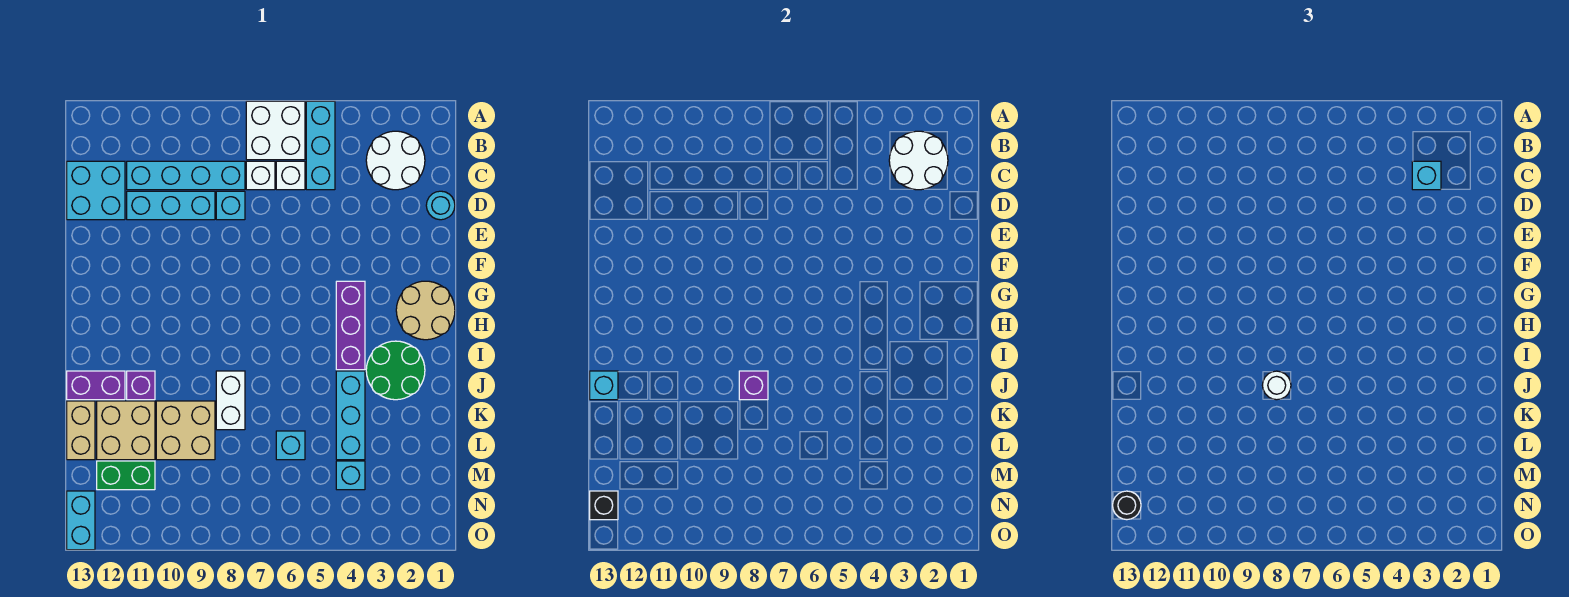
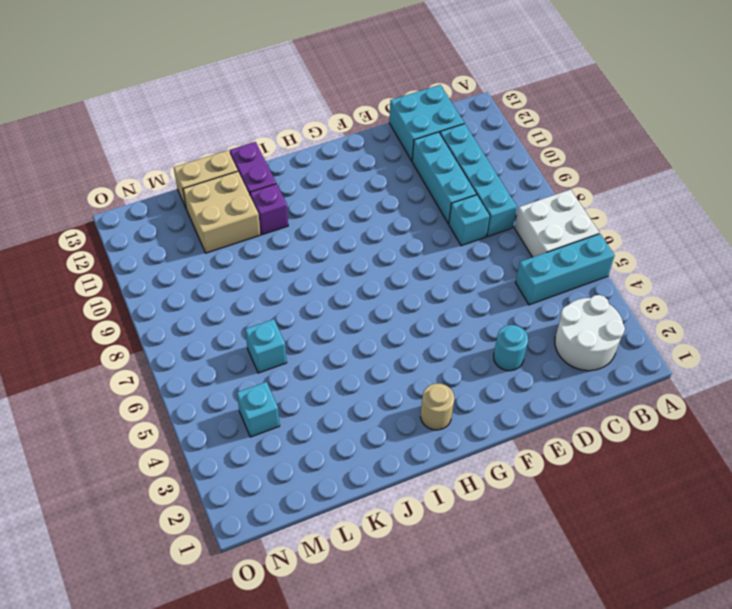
cyan 1x1 round brick [494,325,528,371] -> cyan 1x1 round brick moved to [426,191,455,220]
tan 1x1 round brick [421,383,454,430] -> tan 2x2 round brick [396,281,455,340]
none -> white 1x1 brick [276,161,305,190]
none -> white 1x1 brick [246,161,275,190]
none -> purple 1x3 brick [336,281,365,370]
none -> green 2x2 round brick [366,341,425,400]

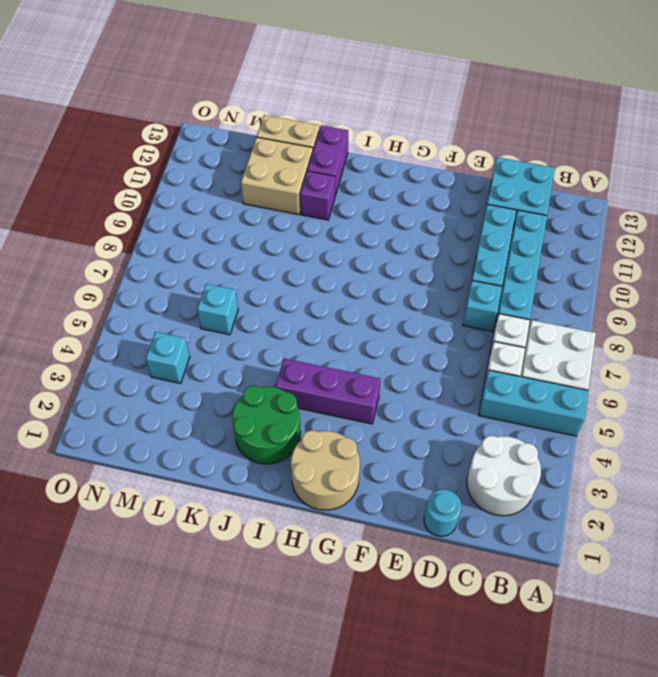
none -> cyan 1x3 brick [336,371,365,460]
none -> white 1x2 brick [216,371,245,430]
none -> tan 2x2 brick [156,401,215,460]
none -> green 1x2 brick [97,461,155,490]

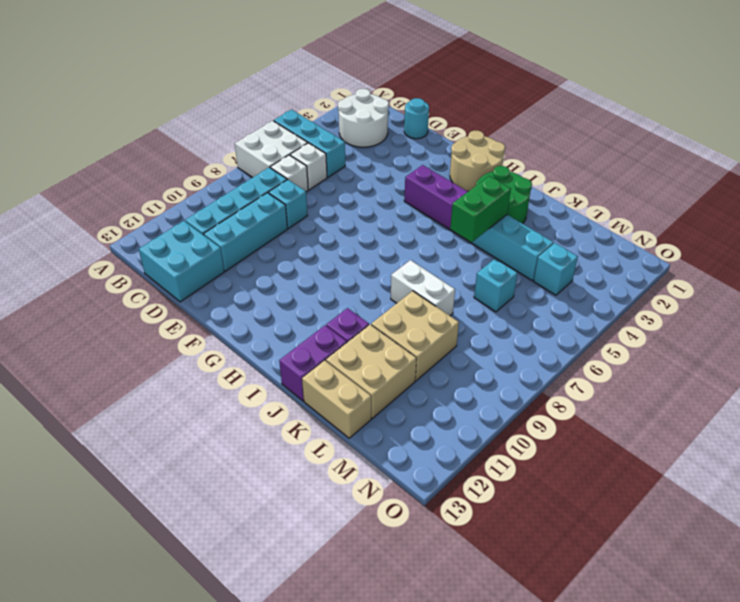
green 1x2 brick [450,176,511,242] -> green 1x2 brick moved to [97,461,155,490]
none -> cyan 1x2 brick [67,491,95,550]
none -> white 2x2 round brick [889,131,948,190]
none -> purple 1x1 brick [739,371,768,400]
none -> cyan 1x1 brick [590,371,618,400]

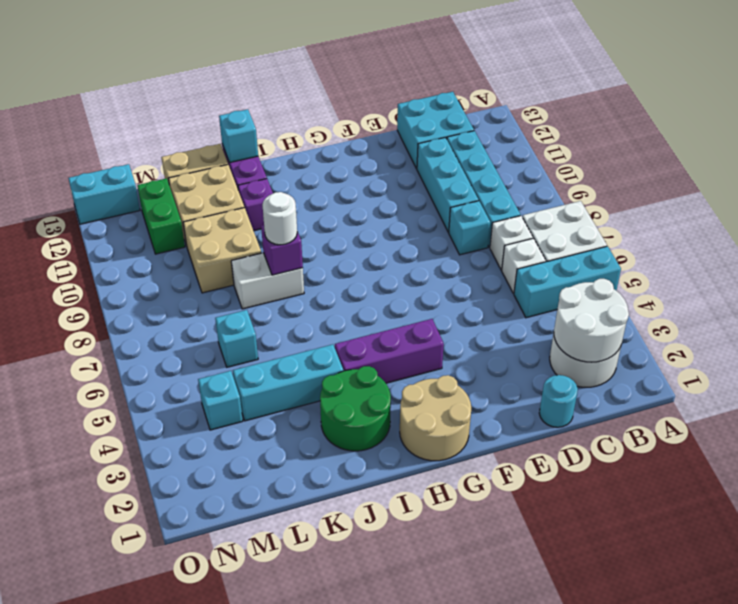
none -> black 1x1 brick [590,491,618,520]
none -> cyan 1x1 brick [1412,161,1441,190]
none -> black 1x1 round brick [1113,491,1141,520]

